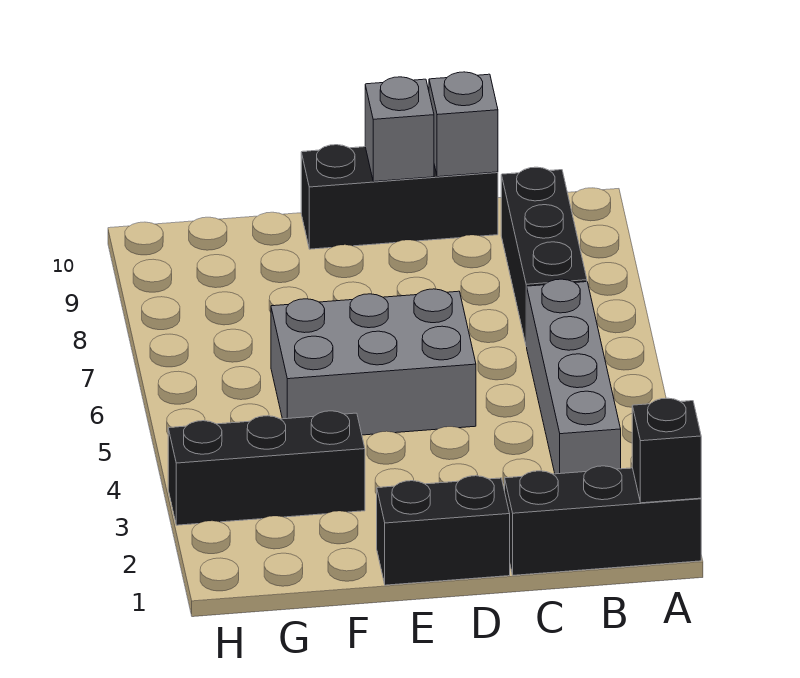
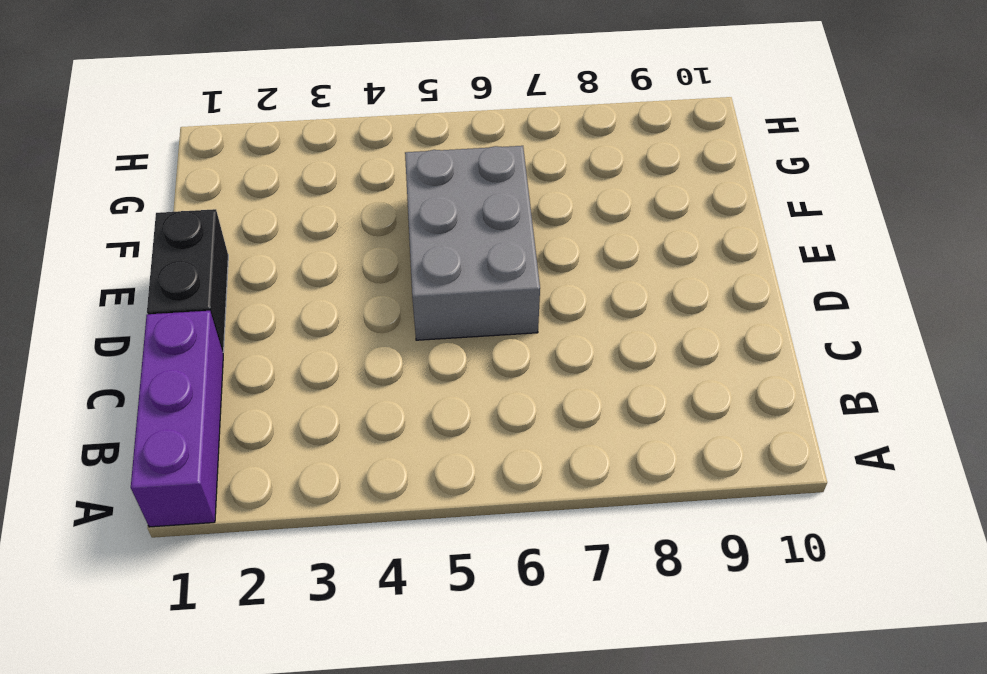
purple 1x3 brick [131,311,223,527] -> black 1x3 brick [505,466,701,575]
none -> grey 1x4 brick [526,279,621,474]
none -> black 1x3 brick [501,167,587,346]

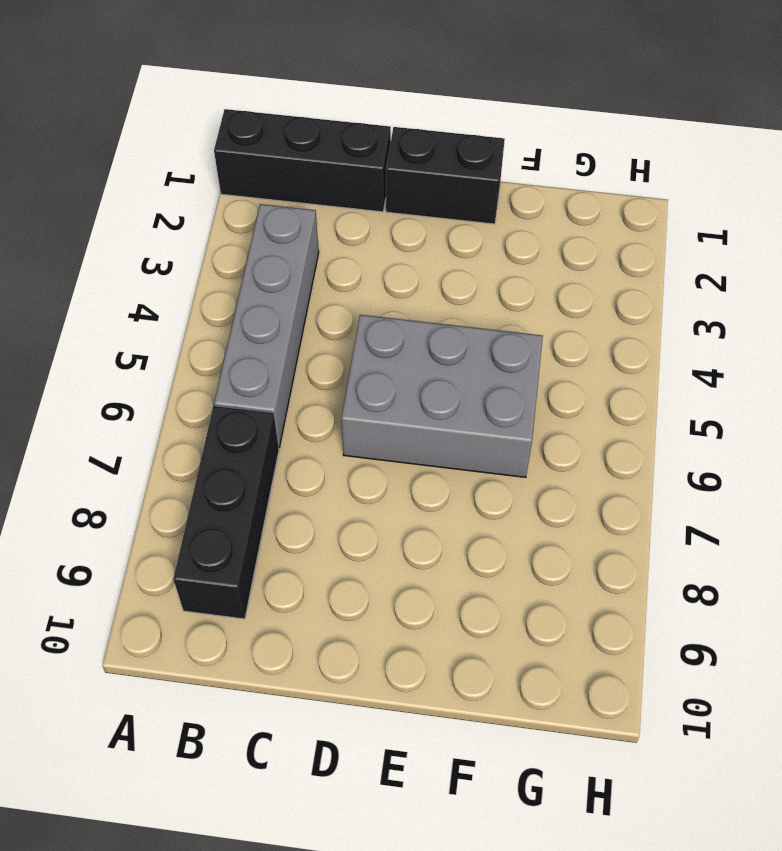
none -> black 1x3 brick [301,145,498,249]
none -> black 1x3 brick [168,411,365,525]

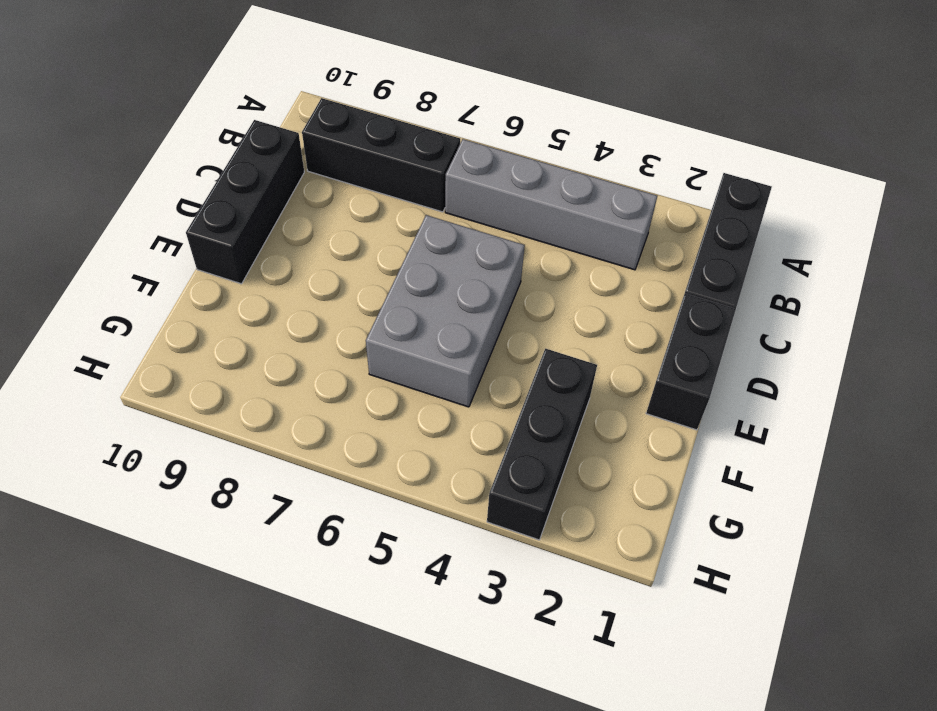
none -> black 1x1 brick [632,398,701,503]
none -> grey 1x1 brick [429,72,498,177]

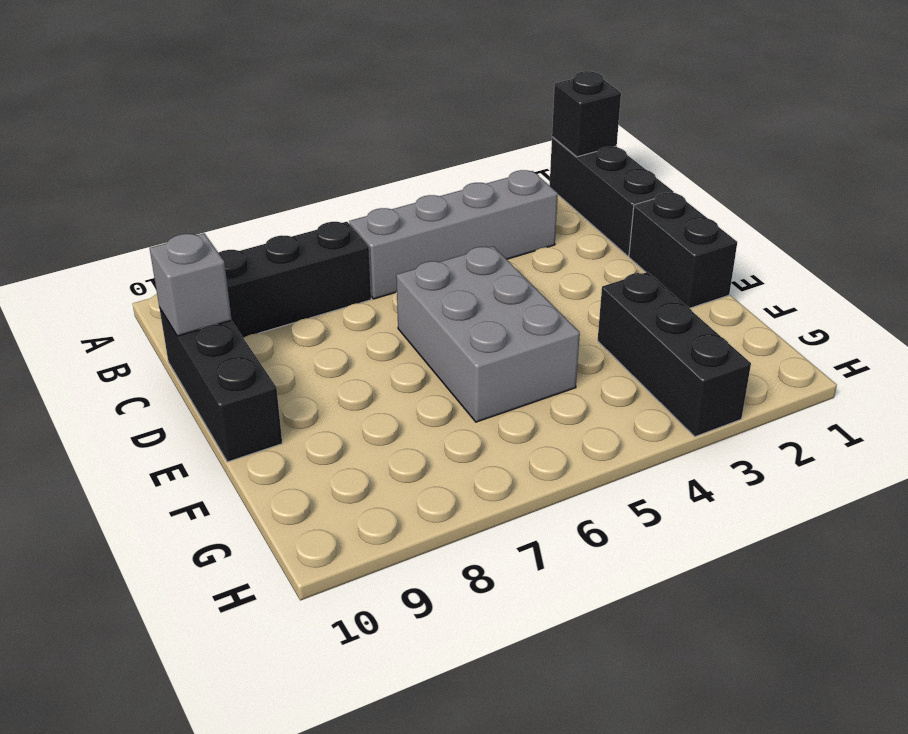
none -> grey 1x1 brick [365,77,434,182]

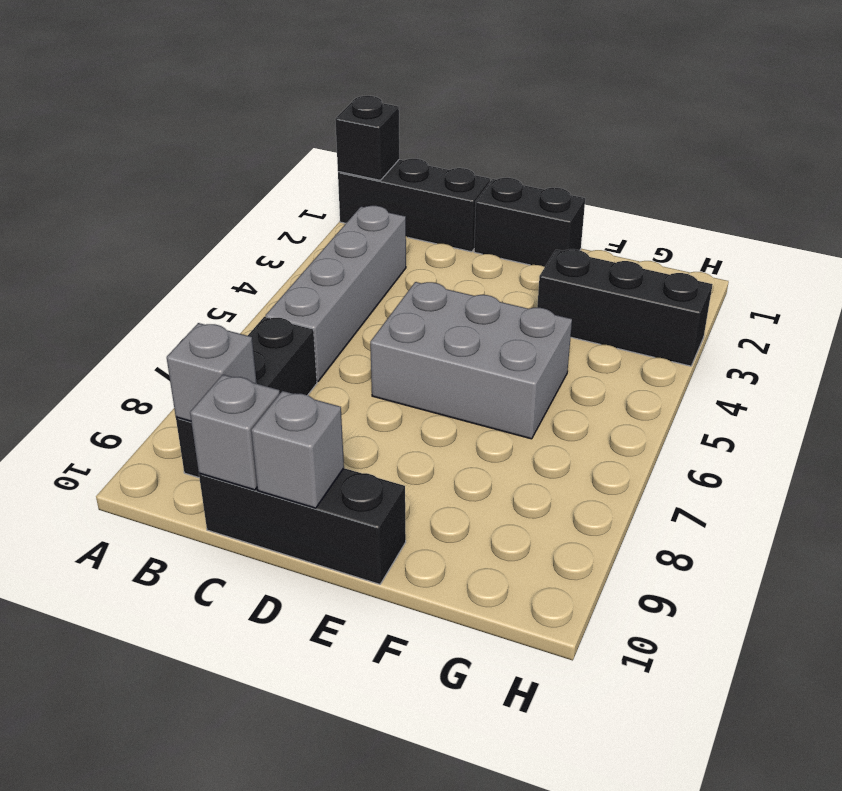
grey 1x1 brick [167,323,257,421] -> none

